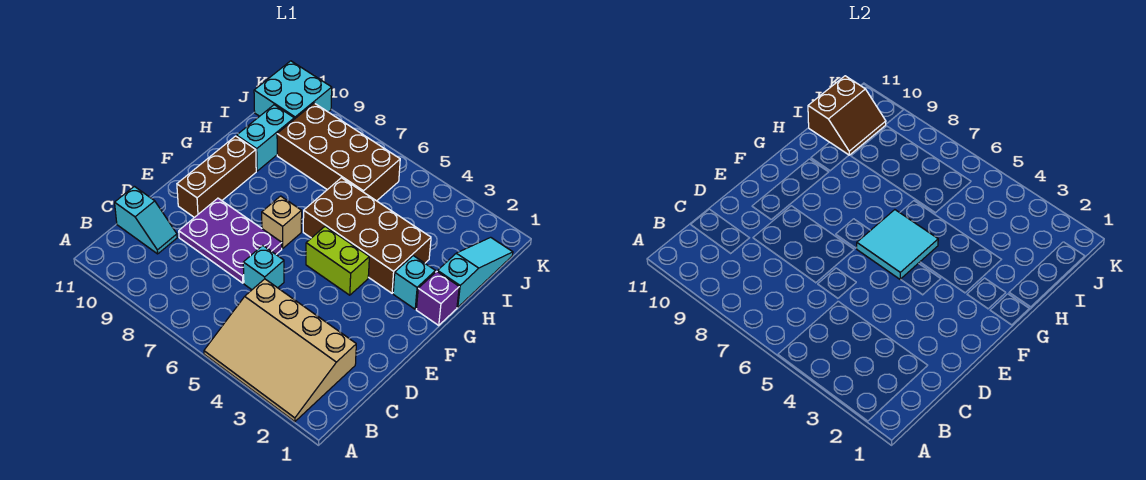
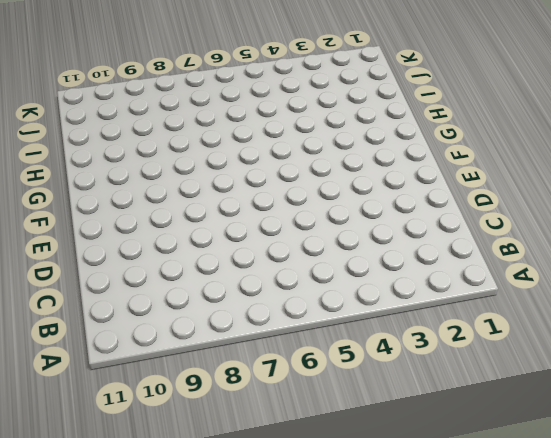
none -> tan 3x4 slope [204,279,356,422]
none -> cyan 1x2 slope [115,186,177,254]
none -> cyan 1x1 brick [243,246,284,290]

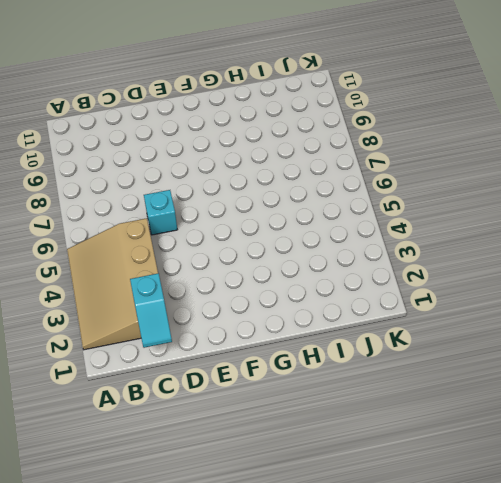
cyan 1x2 slope [130,273,172,348] -> cyan 1x2 slope moved to [115,186,177,254]
none -> purple 2x3 plate [179,198,282,283]
none -> brown 1x3 brick [177,136,256,218]
none -> lime 1x2 brick [306,227,369,295]

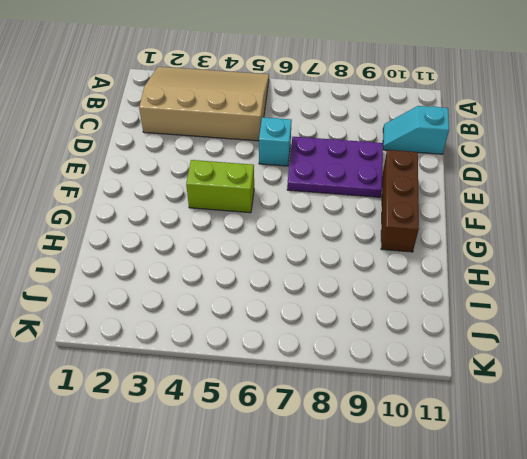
none -> tan 1x1 brick [262,196,302,248]
none -> purple 1x1 brick [416,271,459,325]
none -> cyan 1x1 brick [393,256,435,309]

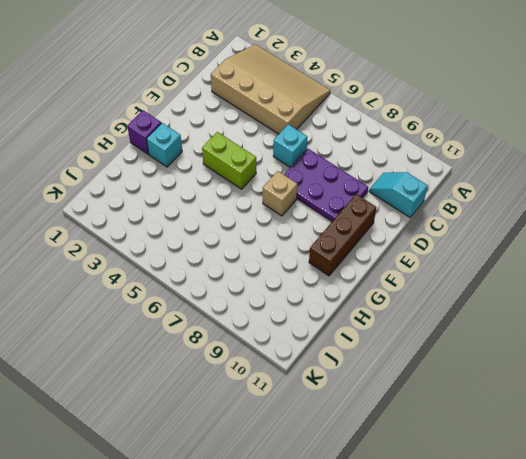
none -> brown 2x4 brick [303,178,431,293]
none -> cyan 1x3 slope [437,237,513,307]
none -> cyan 1x2 brick [237,105,294,171]

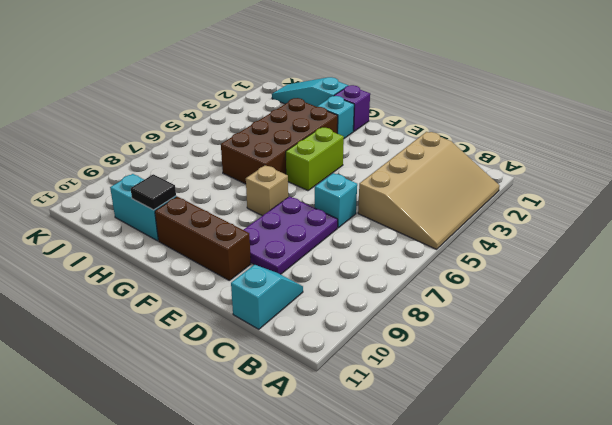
black 1x1 tile [131,174,176,210] -> none
none -> brown 2x4 brick [277,103,400,201]
none -> cyan 2x2 brick [254,61,332,119]
none -> cyan 2x2 tile [856,210,938,279]

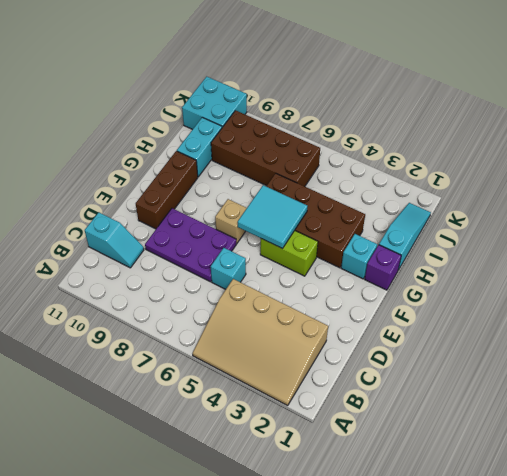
none -> brown 2x2 slope [808,76,886,155]

